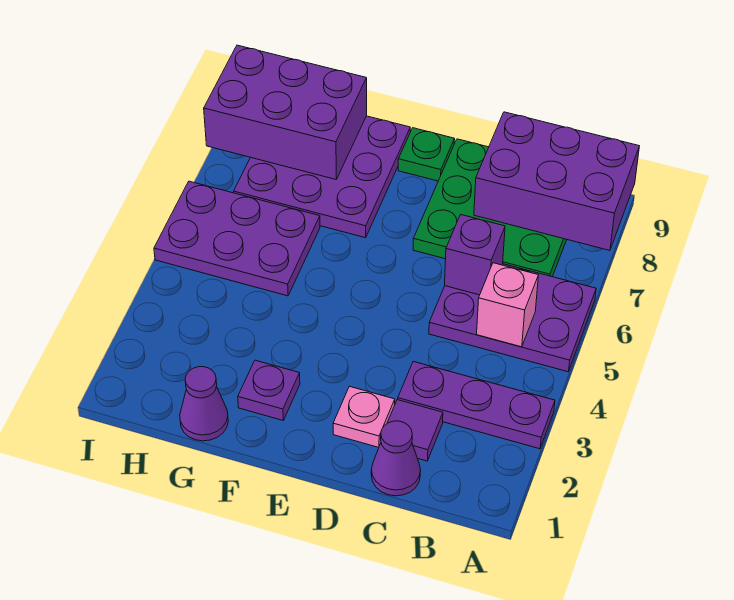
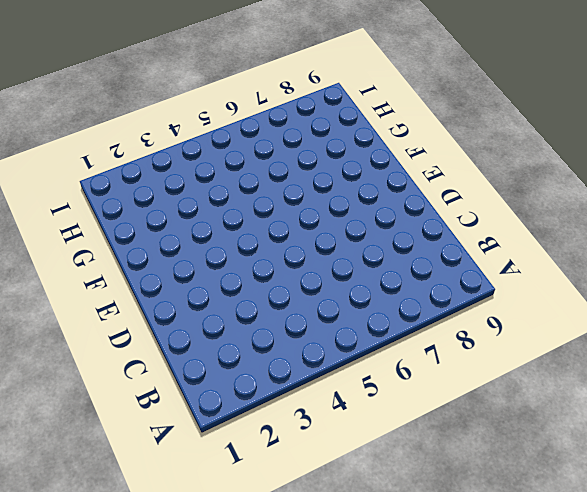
none -> purple 1x3 plate [398,362,555,449]
none -> purple 2x3 plate [429,264,596,372]
none -> green 3x3 plate [413,139,567,277]

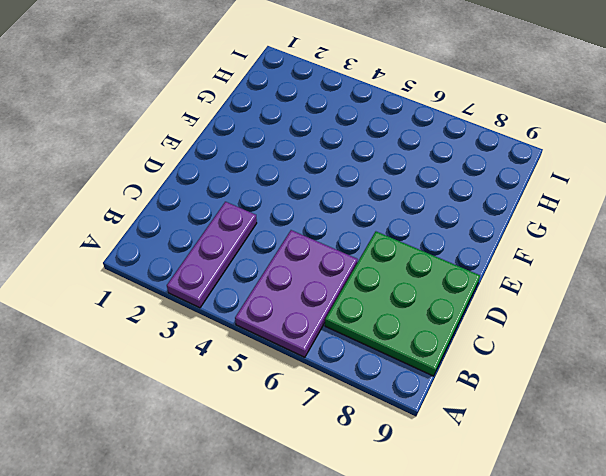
none -> purple 1x1 cone [371,421,421,496]
none -> purple 1x1 tile [387,400,443,461]
none -> pink 1x1 plate [333,386,395,447]

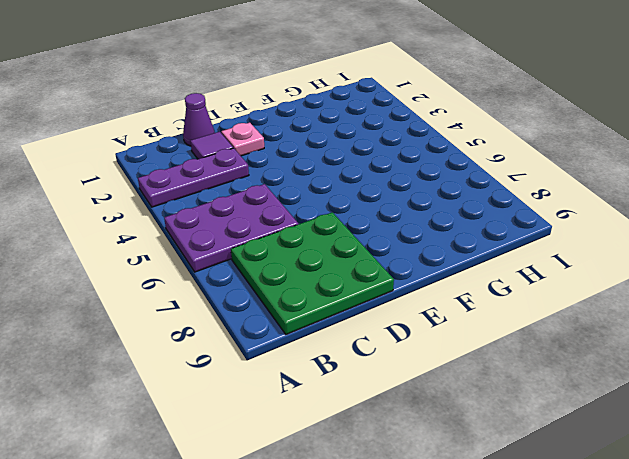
none -> green 1x1 plate [398,128,455,181]
none -> purple 1x1 plate [238,360,300,420]
none -> purple 3x3 plate [234,116,410,238]

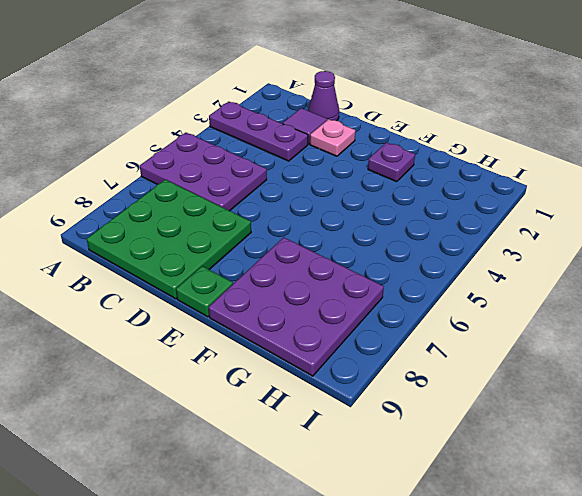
none -> purple 1x1 cone [180,367,228,441]
none -> purple 2x3 plate [154,181,320,296]
none -> purple 2x3 brick [474,112,639,251]

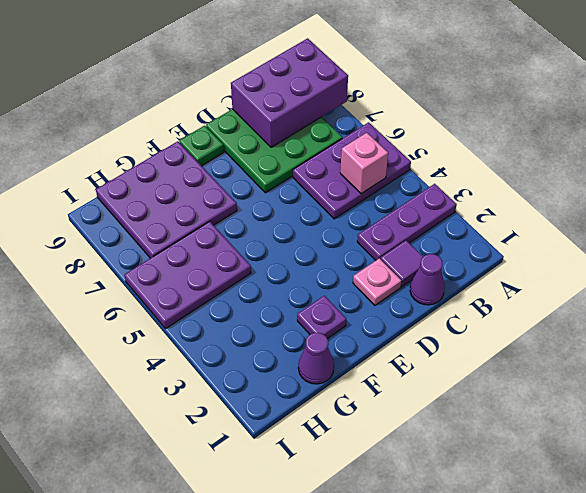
none -> purple 1x1 brick [445,214,505,295]
none -> purple 2x3 brick [204,45,367,179]

